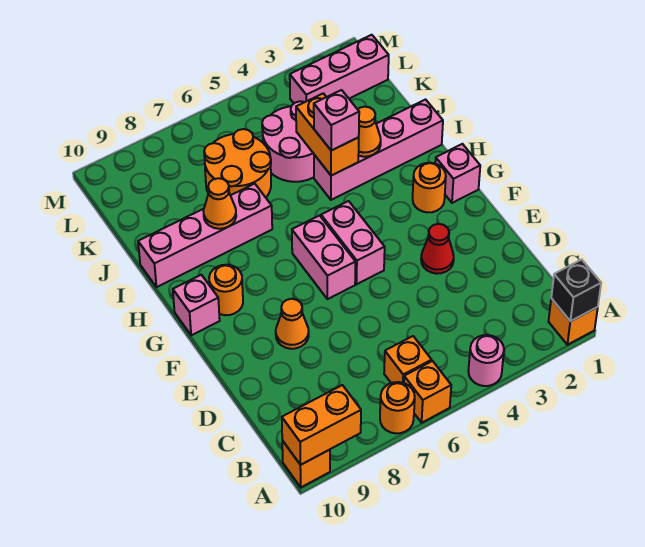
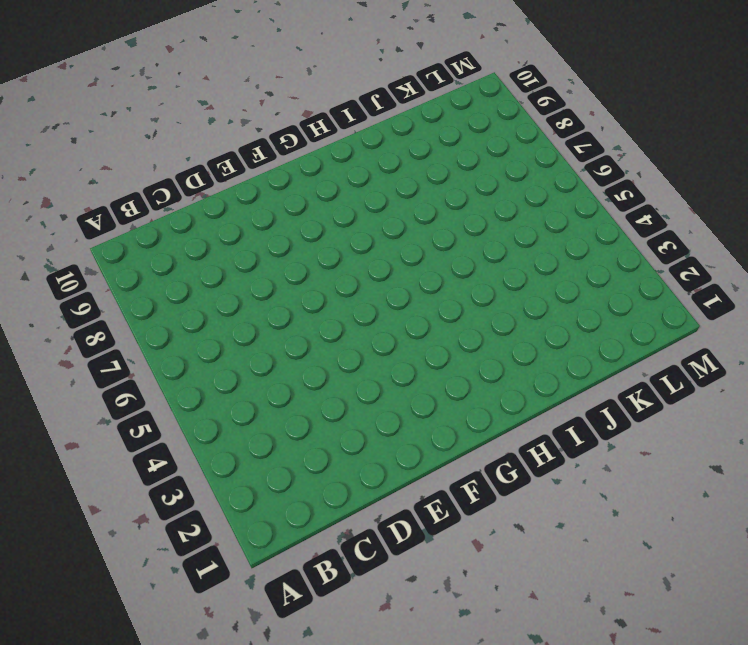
none -> orange 1x1 brick [549,299,598,345]
none -> pink 1x1 round brick [468,335,504,386]
none -> orange 1x1 brick [404,361,451,423]

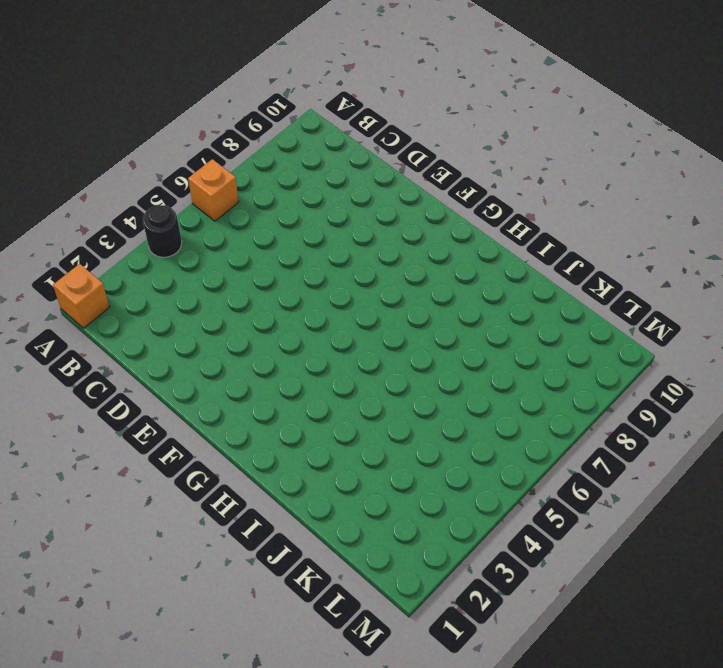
black 1x1 round brick [143,205,182,257] -> pink 1x1 round brick [468,335,504,386]
none -> orange 1x1 round brick [380,382,415,433]
none -> orange 1x1 brick [282,441,330,487]
none -> orange 1x1 brick [384,336,432,383]

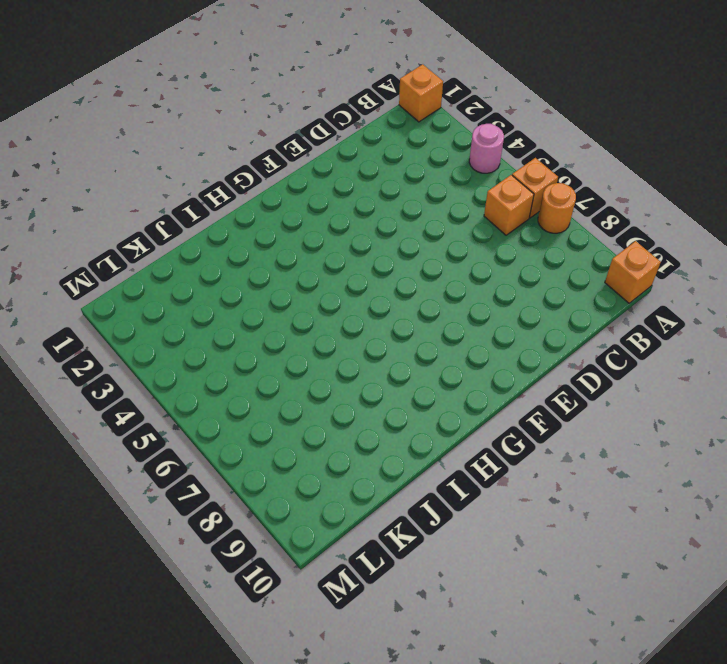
none -> red 1x1 cone [421,224,454,274]
none -> orange 1x1 cone [276,299,309,349]
none -> pink 1x2 brick [321,201,385,284]

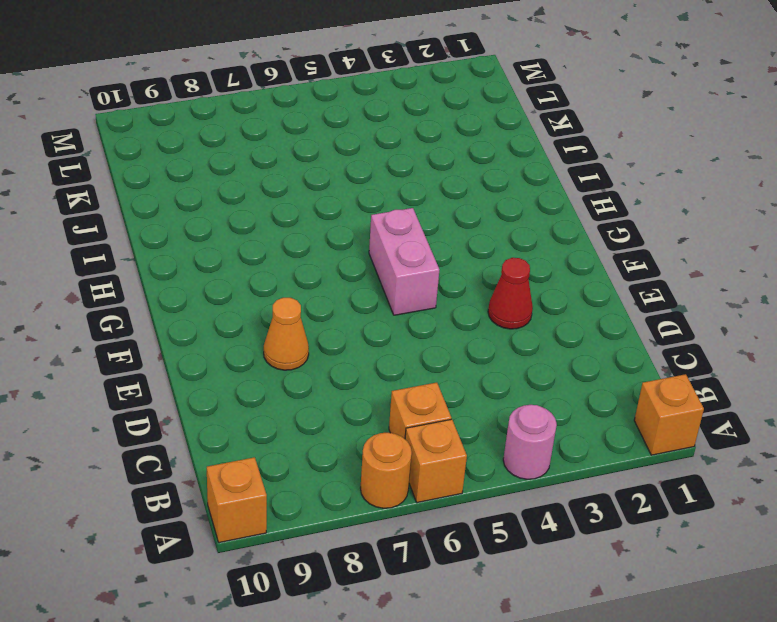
none -> pink 1x2 brick [292,216,355,299]
none -> pink 1x1 brick [435,144,480,203]
none -> orange 1x1 round brick [413,163,446,212]

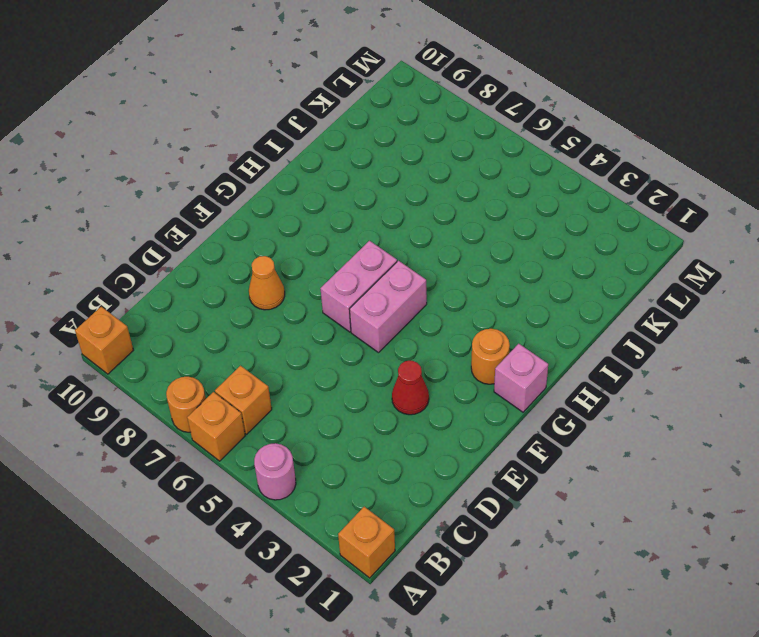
none -> orange 1x1 round brick [209,265,243,315]
none -> pink 1x1 brick [173,275,220,335]
none -> pink 1x4 brick [314,100,443,200]

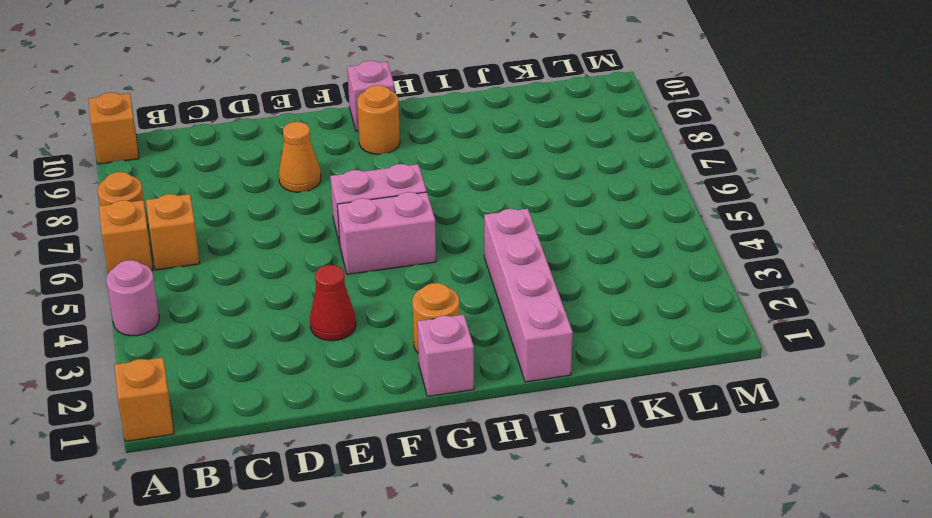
none -> pink 1x4 brick [138,184,272,287]
none -> pink 2x2 round brick [262,101,314,182]
none -> orange 2x2 round brick [204,129,271,197]

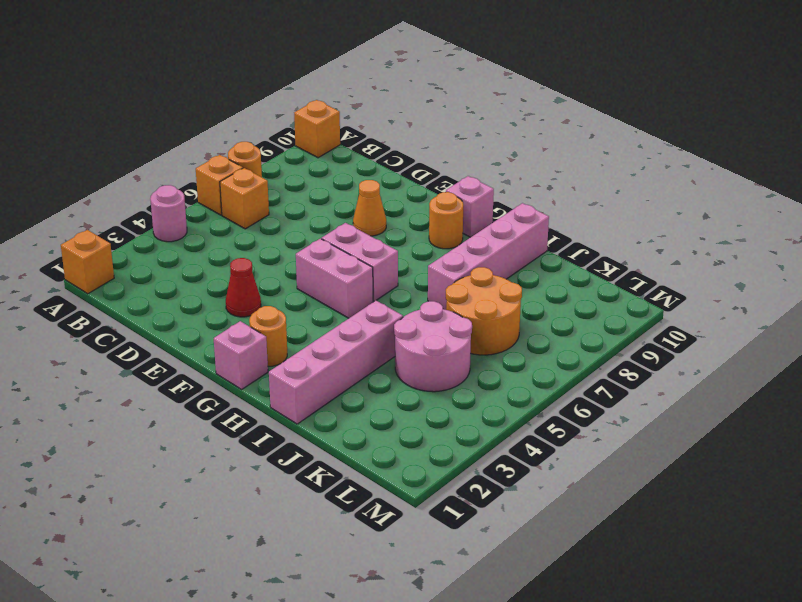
none -> pink 1x3 brick [290,35,389,103]
none -> black 1x1 brick [551,260,601,321]
none -> orange 1x2 brick [282,385,361,465]

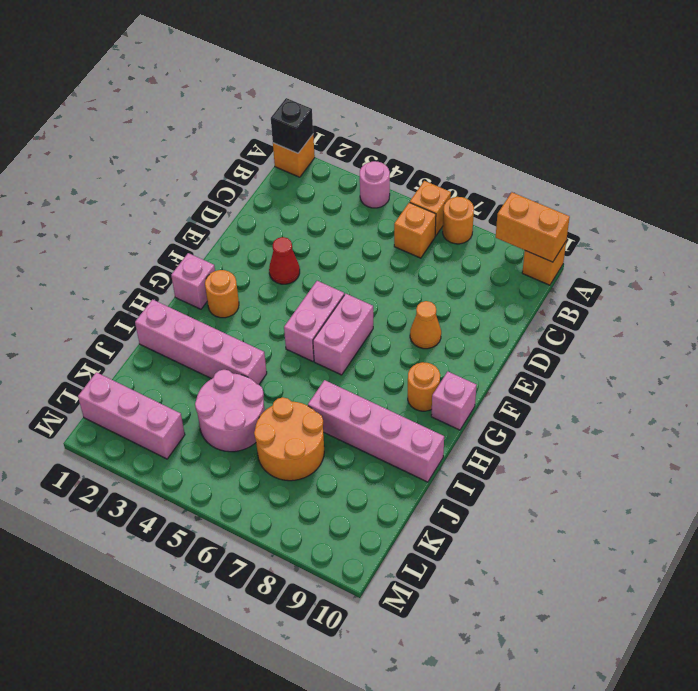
none -> orange 1x1 cone [358,107,381,157]
none -> orange 1x2 brick [296,93,359,176]
none -> orange 1x1 cone [203,178,236,229]

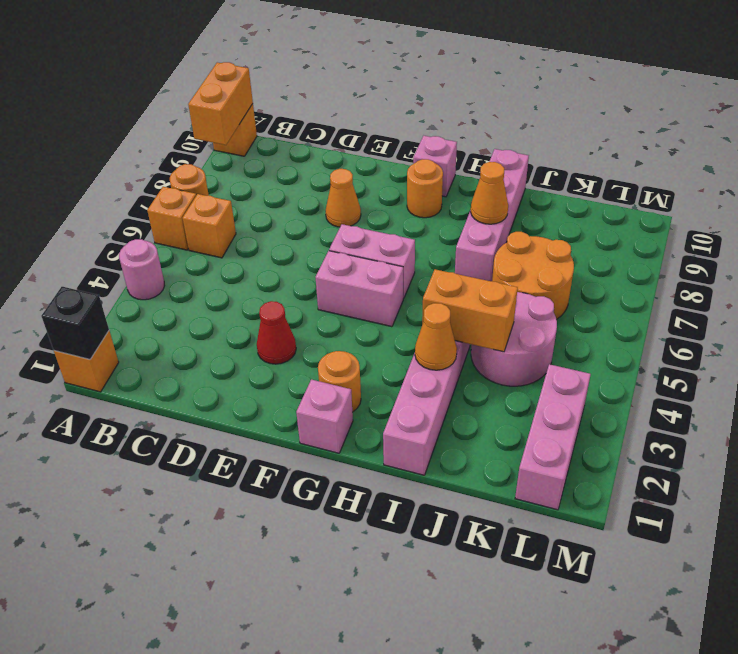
none -> pink 1x1 brick [314,90,359,151]

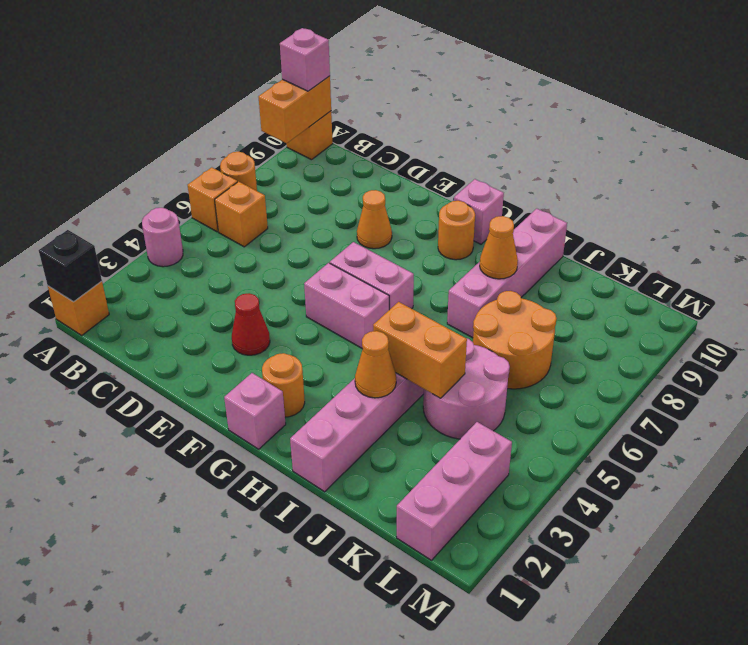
pink 1x1 brick [280,28,330,91] -> pink 1x1 brick moved to [314,90,359,151]

